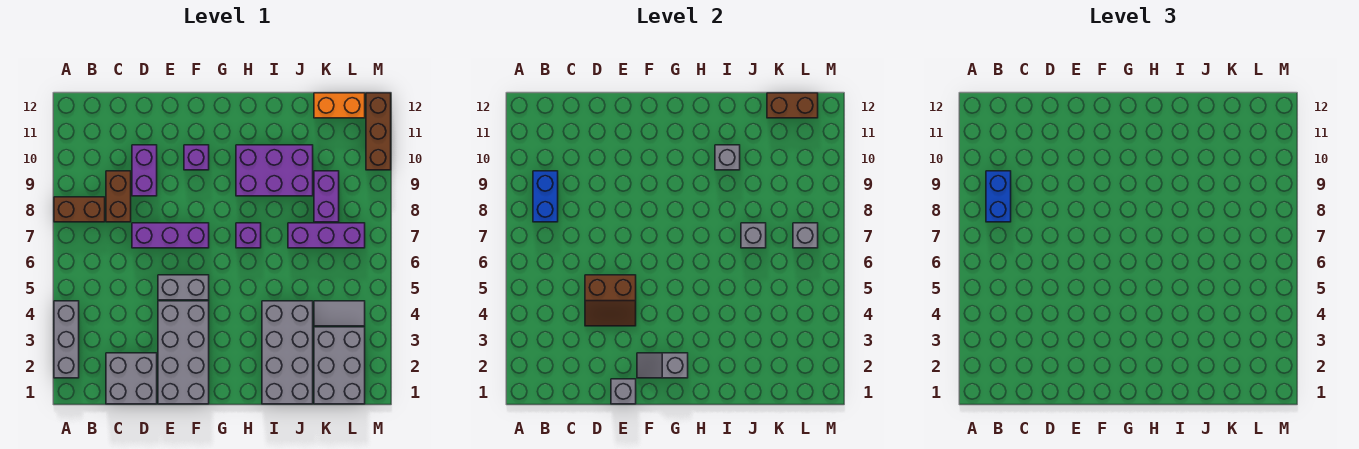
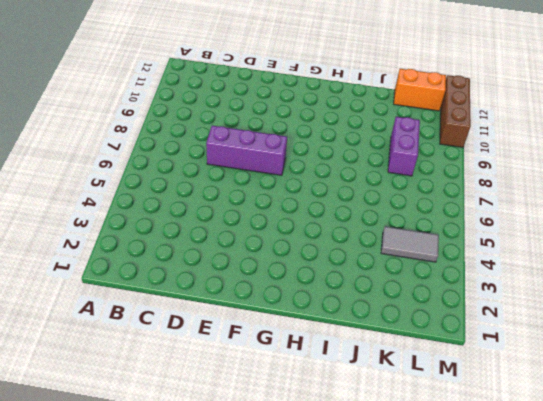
none -> grey 1x3 brick [54,301,79,378]
none -> brown 1x2 brick [54,197,105,222]
none -> grey 2x2 brick [106,353,157,404]

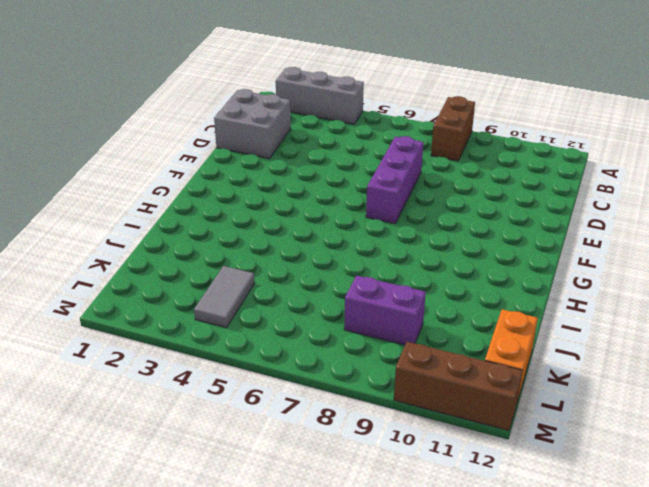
none -> brown 1x2 brick [106,171,131,222]
none -> purple 1x2 brick [132,145,157,196]
none -> grey 2x4 brick [158,301,209,404]

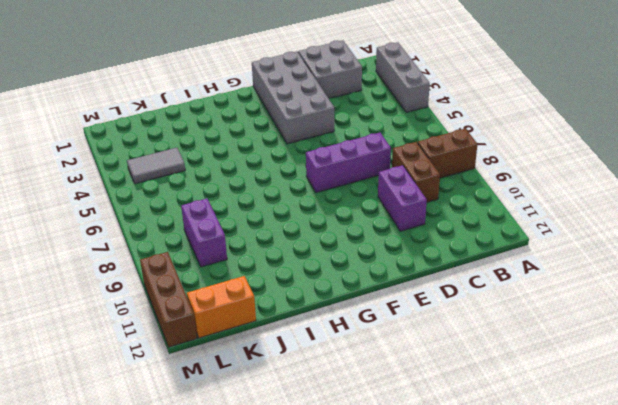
none -> grey 1x2 brick [158,275,209,300]
none -> purple 1x1 brick [184,145,209,170]
none -> purple 1x1 brick [236,223,261,248]

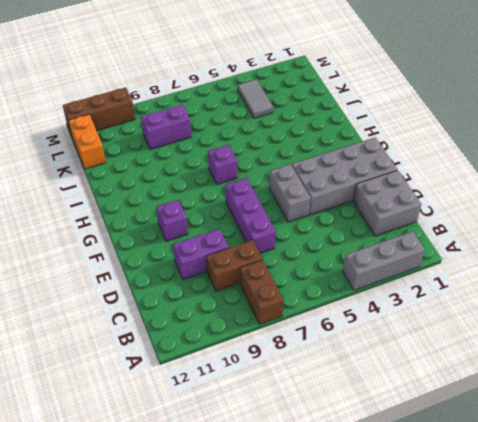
none -> purple 2x3 brick [236,145,313,196]
none -> grey 2x4 brick [262,301,313,404]
none -> purple 1x3 brick [288,223,365,248]

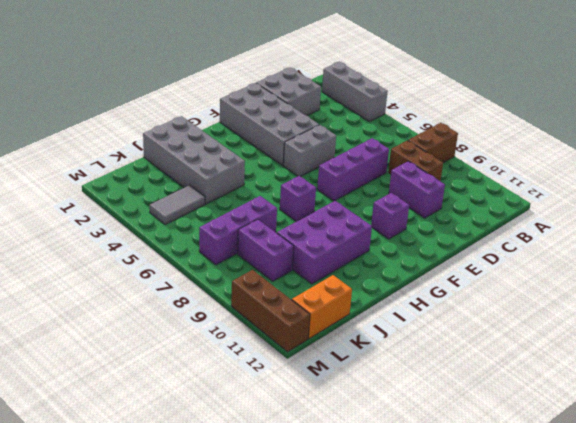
none -> grey 2x3 brick [314,327,365,404]
none -> blue 1x2 brick [533,171,558,222]
none -> brown 2x2 slope [585,275,636,326]

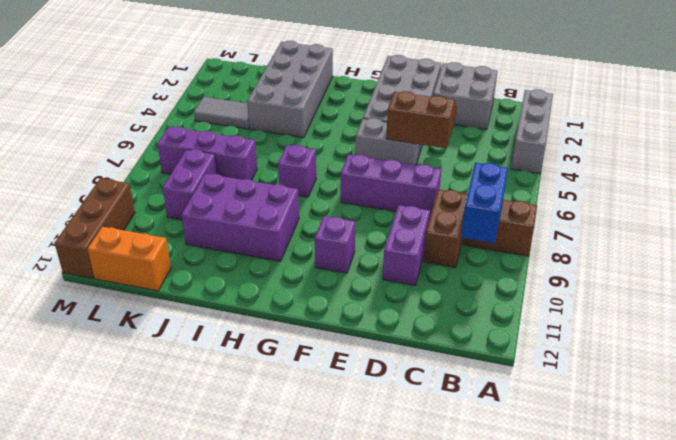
none -> grey 2x3 brick [314,327,365,404]
none -> grey 1x1 brick [611,379,636,404]
none -> grey 1x2 slope [637,353,688,378]

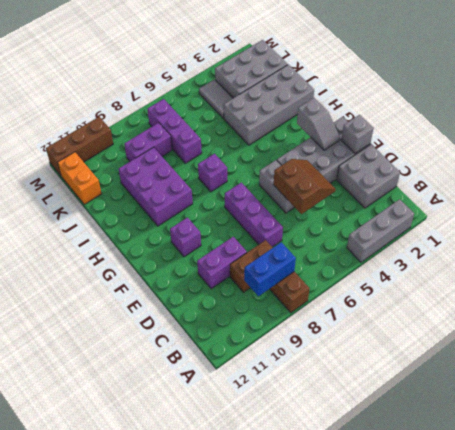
none -> grey 1x1 brick [715,145,740,170]
none -> grey 1x1 brick [741,223,766,248]
none -> brown 1x2 brick [767,93,818,118]

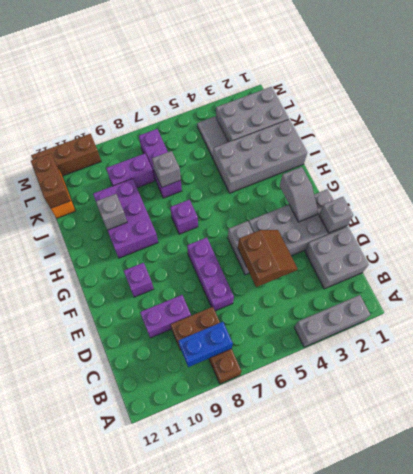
none -> grey 1x1 brick [793,223,818,248]
none -> blue 1x2 brick [986,171,1011,222]

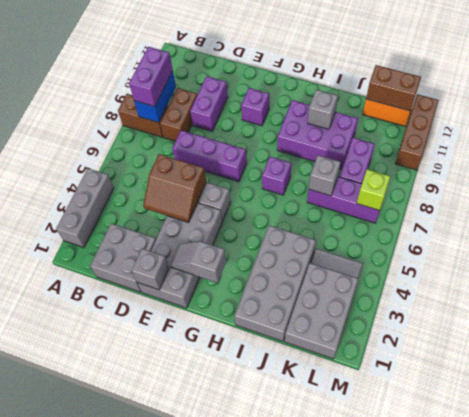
purple 1x2 brick [129,47,173,106] -> blue 1x2 brick [986,171,1011,222]
lime 1x1 brick [357,169,391,210] -> grey 1x1 brick [793,223,818,248]

